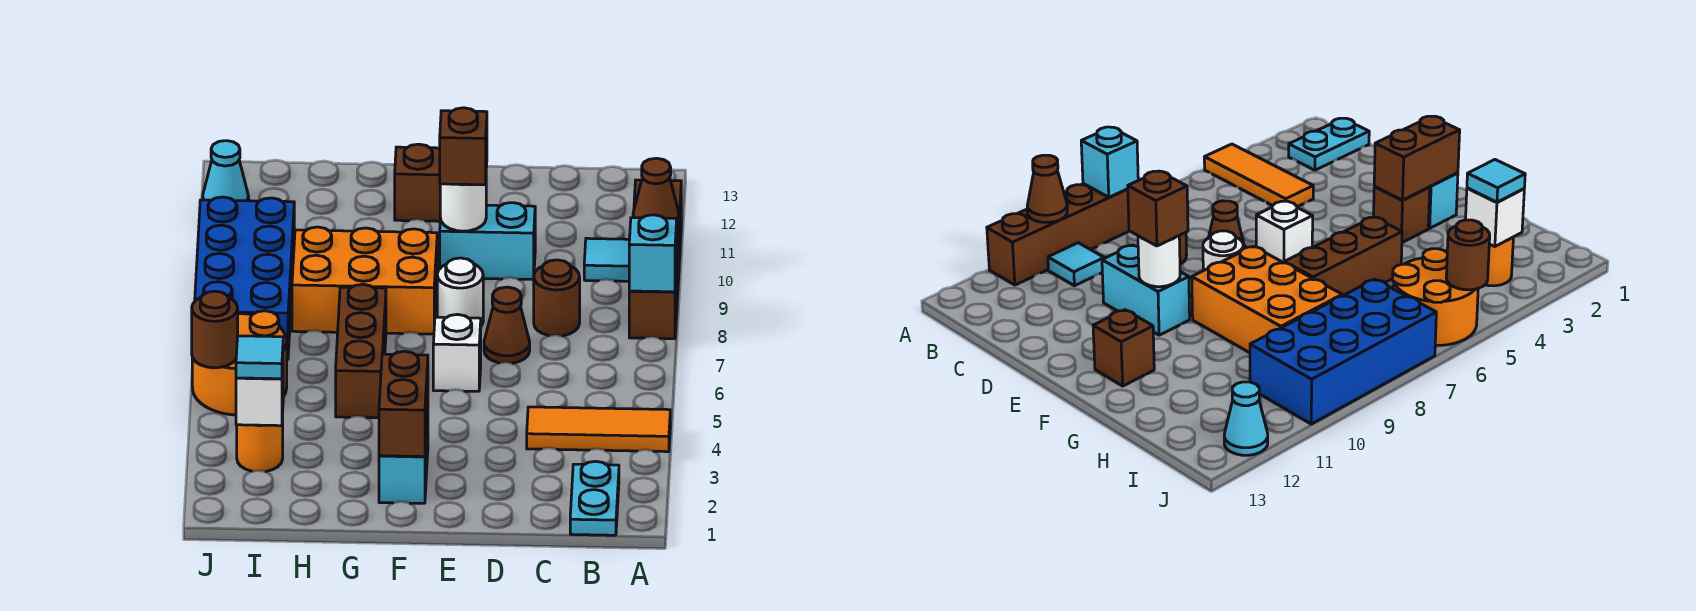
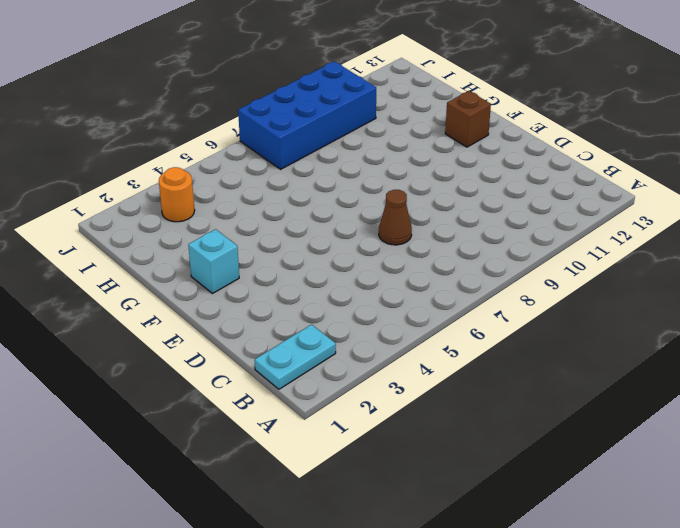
none -> orange 1x3 tile [527,407,670,452]
none -> brown 1x4 brick [629,180,681,339]
none -> cyan 1x1 tile [584,238,630,281]

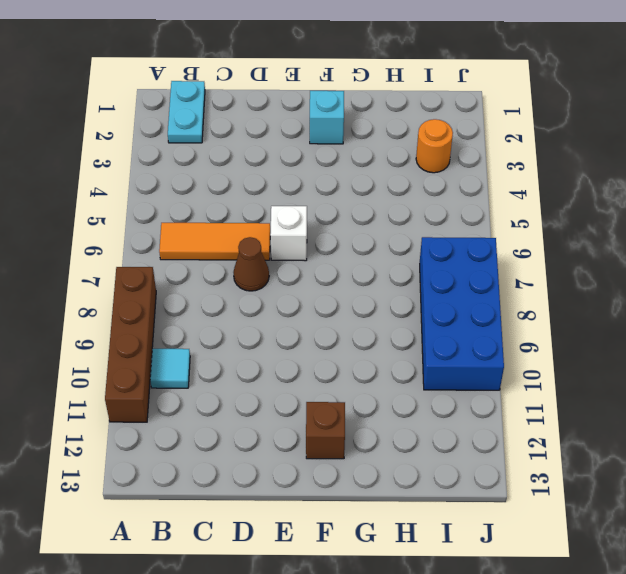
orange 1x3 tile [159,223,270,260] -> orange 1x3 tile moved to [527,407,670,452]
none -> brown 1x1 round brick [534,260,580,336]
none -> cyan 1x2 brick [440,203,535,280]
none -> white 1x1 round brick [437,258,483,326]

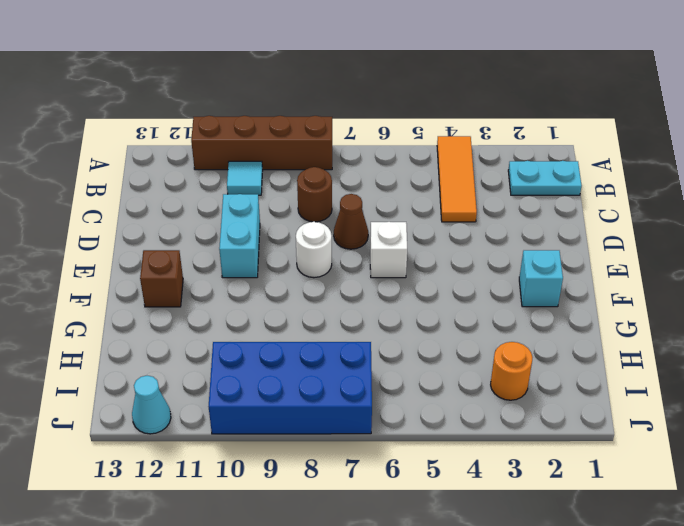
none -> brown 1x1 brick [1374,186,1430,243]
none -> orange 2x3 brick [292,227,437,334]
none -> brown 1x3 brick [336,284,386,418]

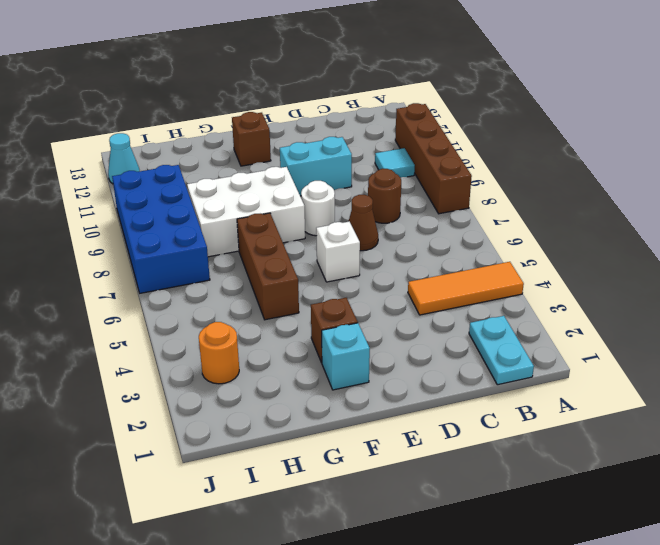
white 2x3 brick [187,167,305,257] -> orange 2x3 brick [292,227,437,334]
none -> orange 2x2 round brick [192,311,287,415]
none -> cyan 1x1 brick [629,215,677,292]
none -> brown 1x1 cone [633,158,679,226]

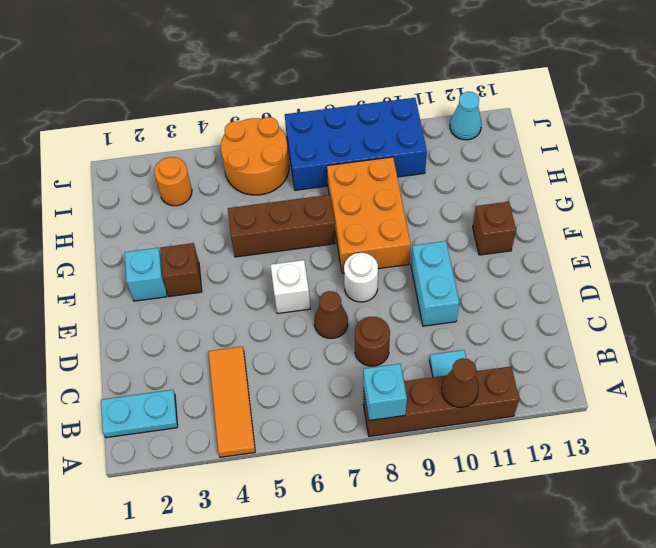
none -> white 1x1 round brick [440,184,486,231]
none -> brown 1x2 brick [379,351,428,457]
none -> white 1x1 brick [236,368,283,426]

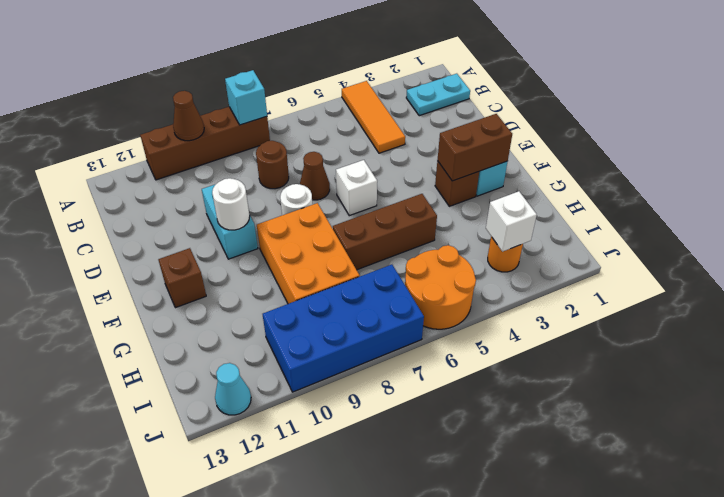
none -> cyan 1x1 tile [584,238,630,281]
none -> brown 1x1 round brick [192,291,238,368]
none -> brown 1x1 brick [440,108,487,185]

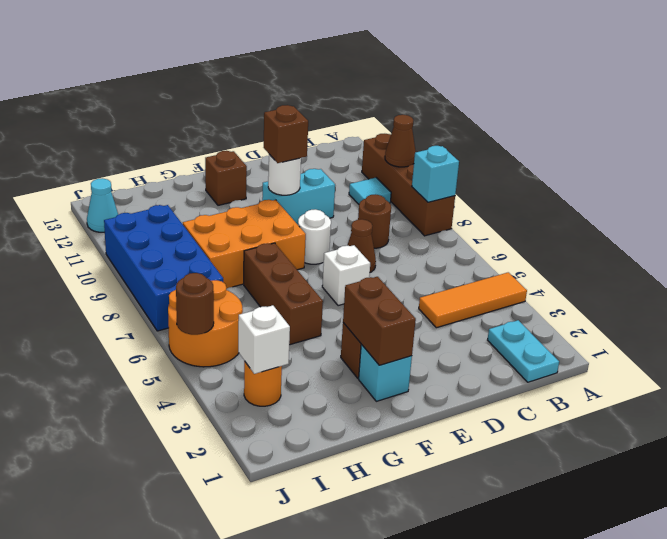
none -> cyan 1x1 tile [236,336,283,379]

